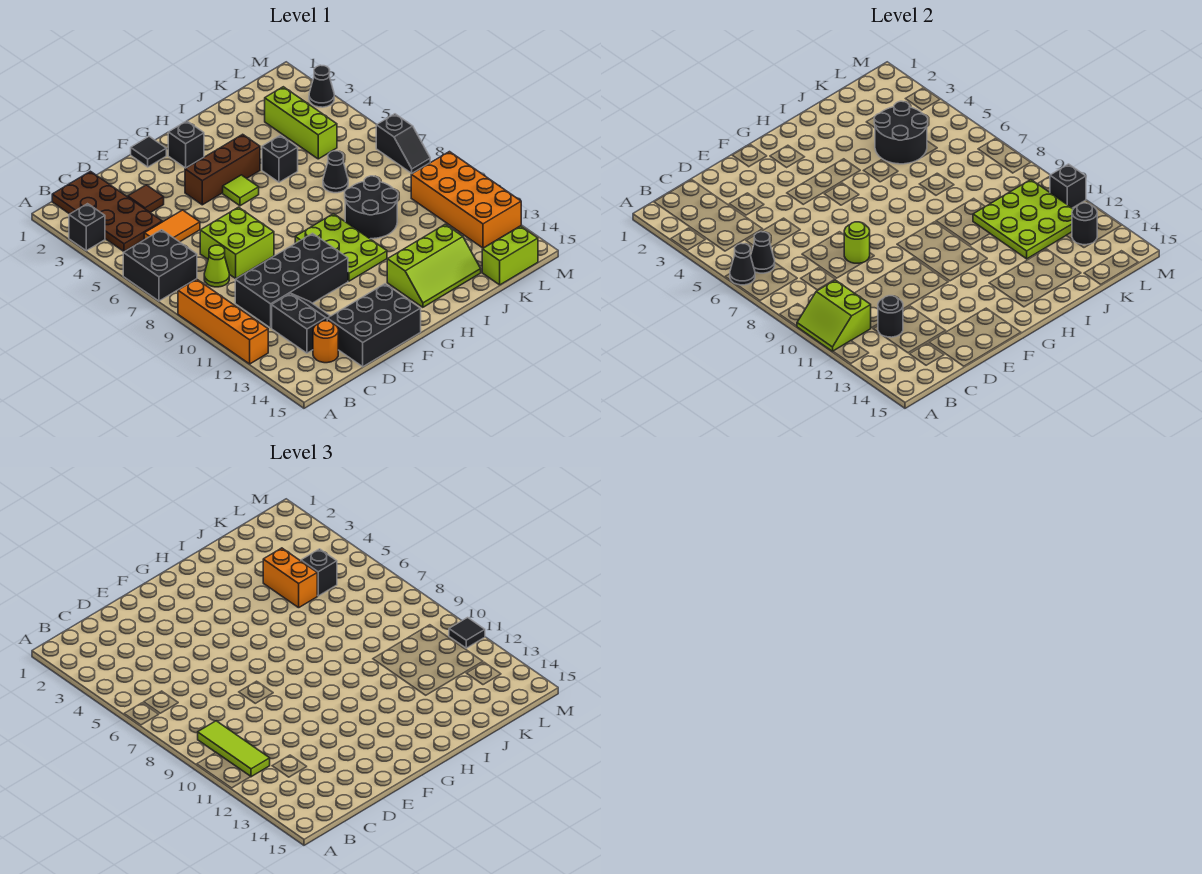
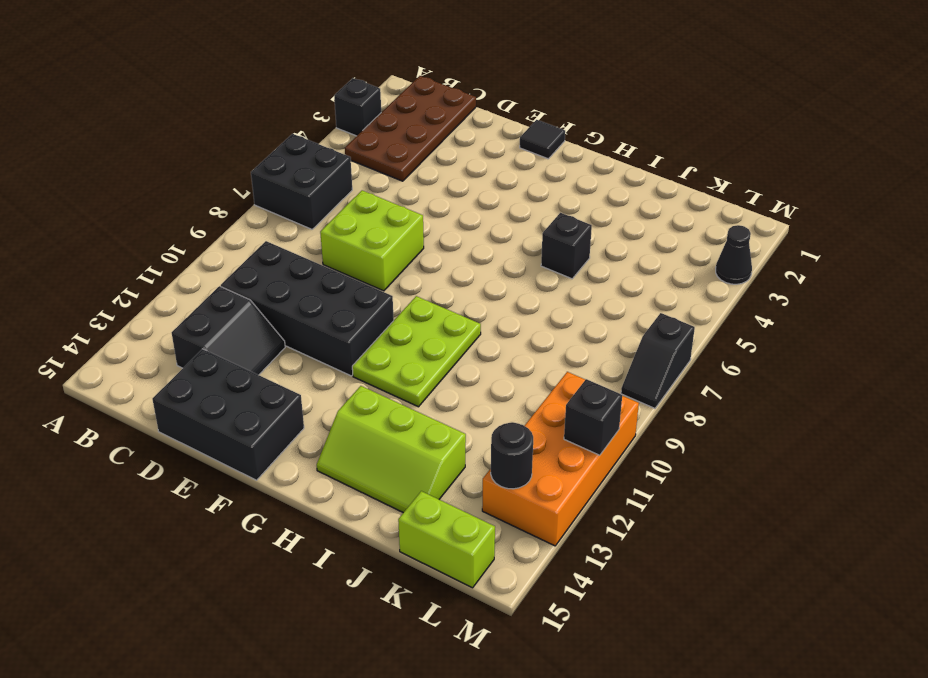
none -> orange 1x4 brick [178,279,268,364]
none -> orange 1x2 tile [144,210,200,242]
none -> lime 1x1 cone [204,245,229,287]
none -> orange 1x1 round brick [313,321,338,363]

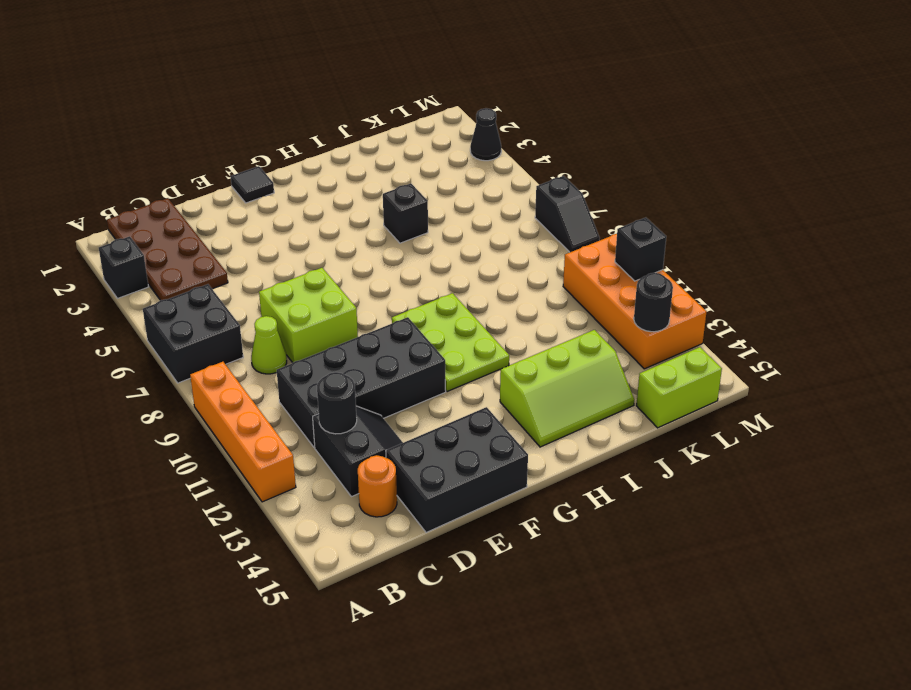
none -> orange 1x2 tile [144,210,200,242]
none -> brown 1x1 tile [128,185,164,213]
none -> brown 1x3 brick [185,134,260,205]
none -> black 1x1 brick [168,121,204,168]

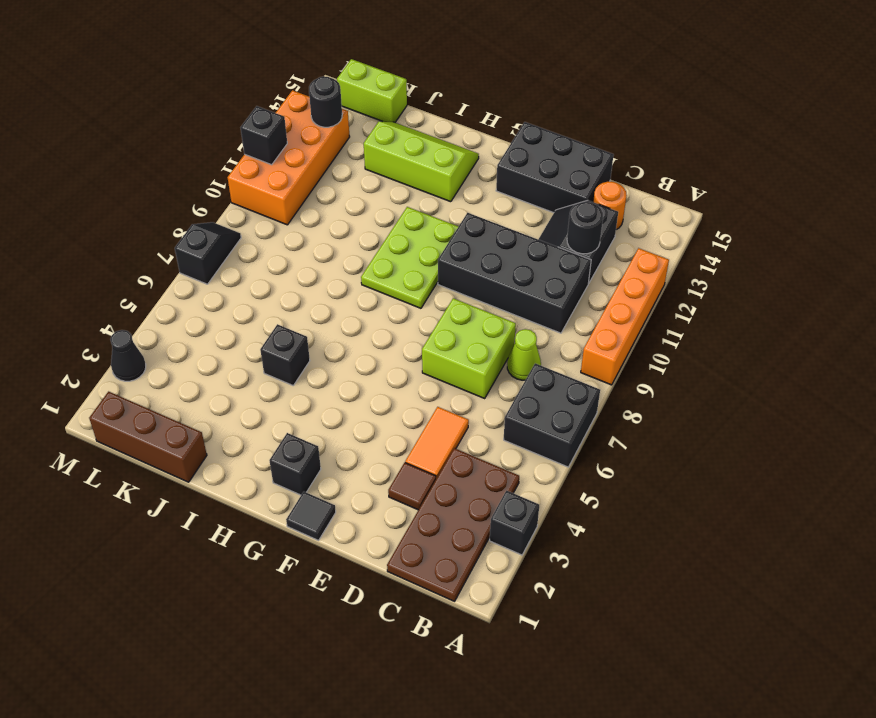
orange 1x2 tile [405,407,469,479] -> orange 1x2 tile turned to [144,210,200,242]
brown 1x3 brick [89,392,207,482] -> brown 1x3 brick moved to [185,134,260,205]
none -> lime 1x1 tile [223,175,259,206]
none -> black 2x2 round brick [345,176,398,239]
none -> black 1x1 cone [323,151,348,193]
none -> lime 1x3 brick [265,87,337,159]

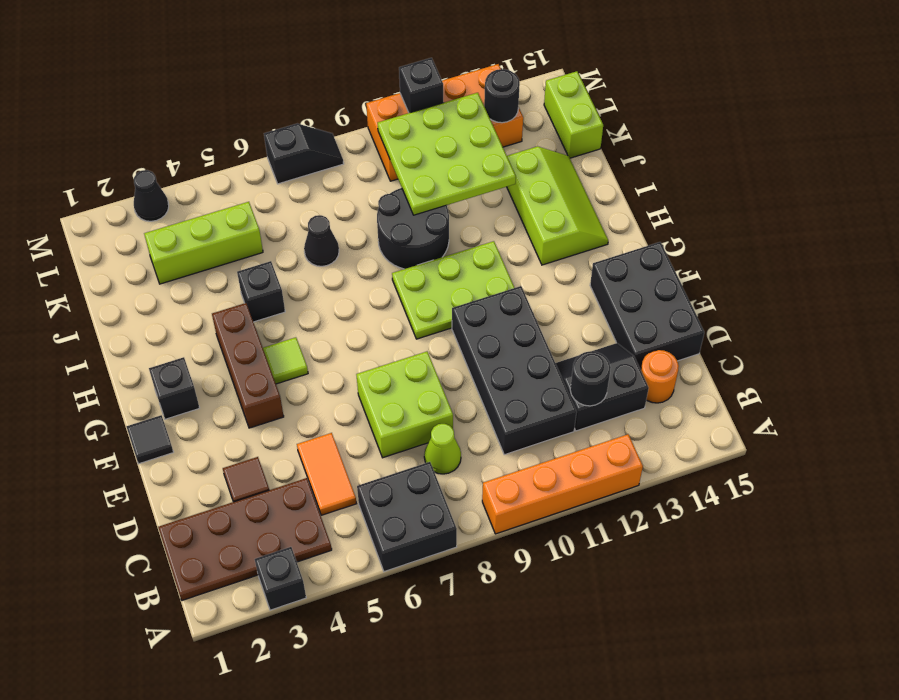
none -> black 1x1 cone [730,243,755,285]
none -> lime 2x2 slope [797,280,871,351]
none -> black 1x1 cone [751,232,775,273]
none -> lime 1x1 round brick [844,222,870,263]

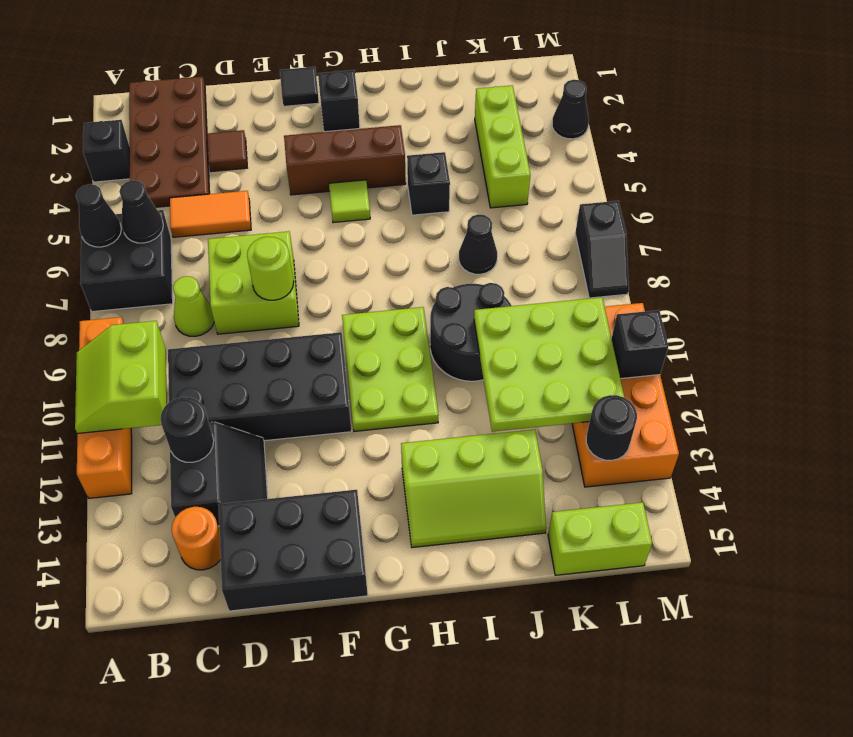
none -> black 2x2 round brick [874,101,928,164]
none -> lime 1x3 tile [198,721,270,777]
none -> orange 1x2 brick [263,548,317,608]
none -> black 1x1 brick [301,549,337,596]

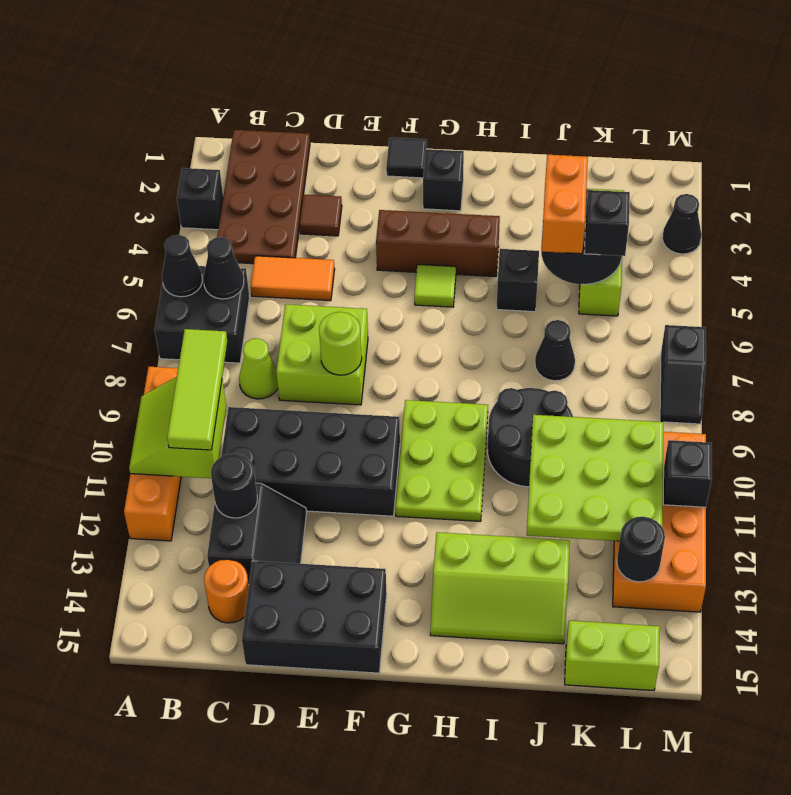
none -> black 1x1 tile [449,618,485,648]

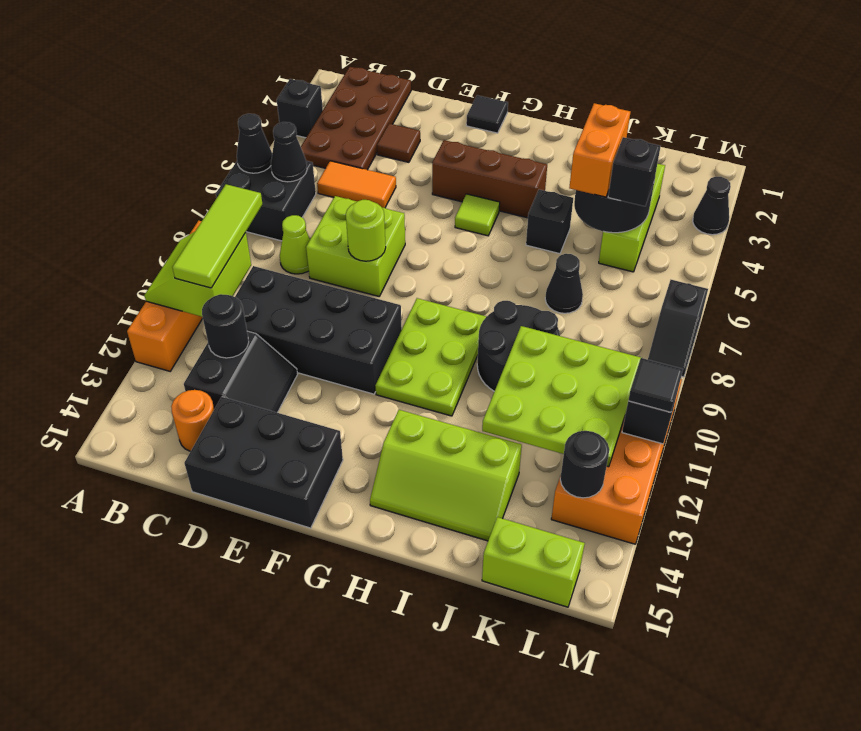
none -> black 1x1 brick [168,121,204,168]

